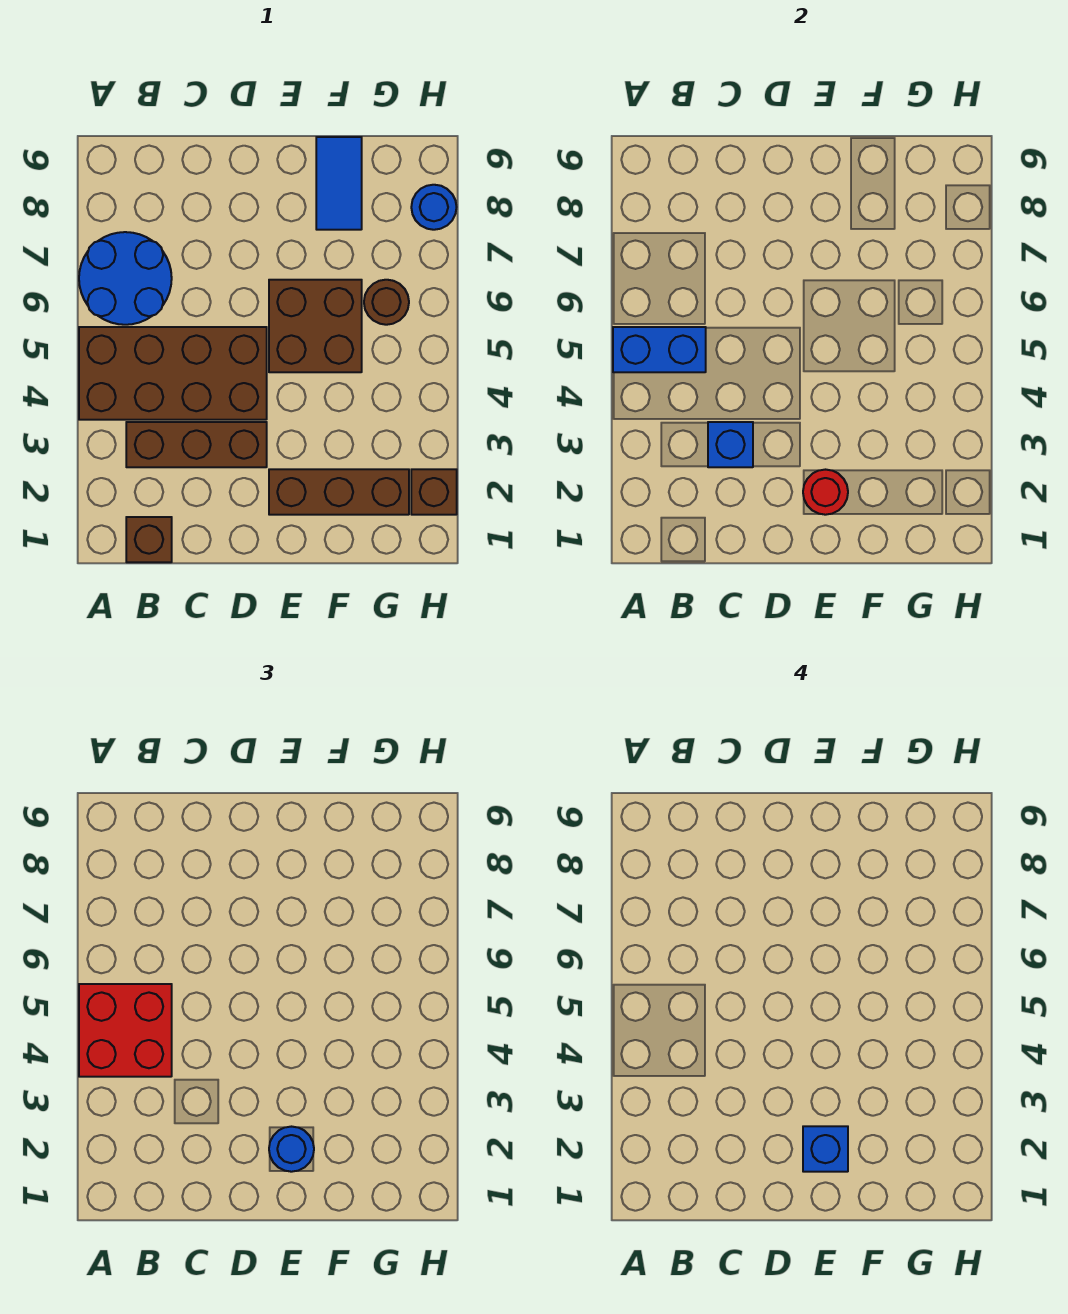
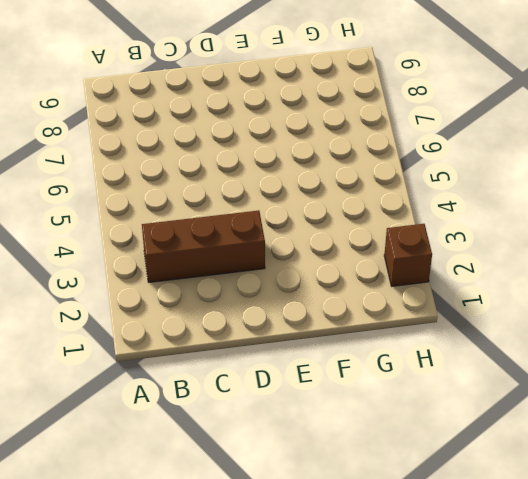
none -> brown 2x4 brick [79,327,267,420]
none -> blue 2x2 round brick [79,232,172,325]
none -> brown 1x1 brick [126,517,172,562]

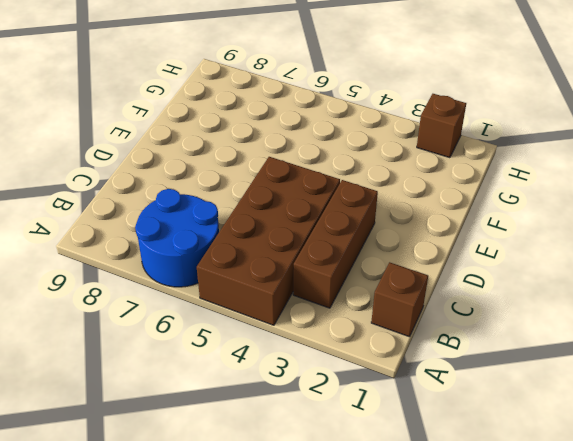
none -> brown 1x3 brick [269,469,409,515]
none -> brown 2x2 brick [269,280,362,372]
none -> blue 1x2 tile [316,137,362,230]

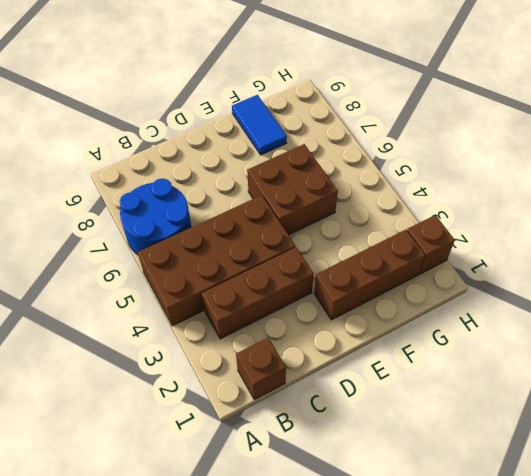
none -> brown 1x1 round brick [364,280,409,325]
none -> blue 1x1 round brick [411,185,456,230]
none -> blue 1x2 brick [613,327,706,372]

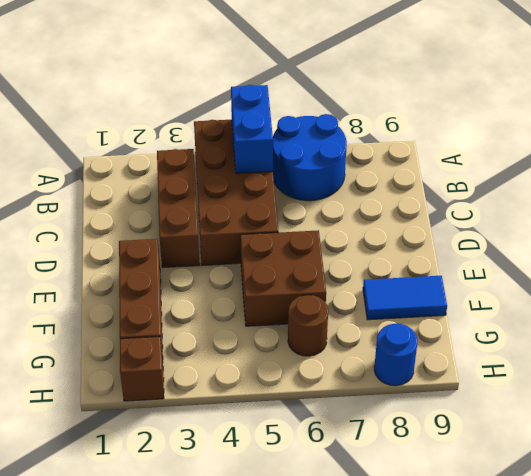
none -> brown 1x1 brick [126,517,172,562]
none -> blue 1x1 brick [708,422,753,467]
none -> red 1x1 round brick [803,470,848,515]

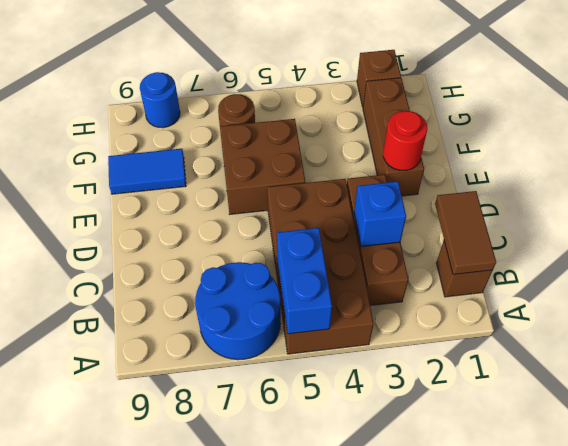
brown 1x2 tile [435,191,496,274] -> none
none -> red 2x2 brick [79,984,172,1077]
none -> blue 1x1 round brick [269,1127,314,1172]
none -> blue 1x1 brick [803,1126,848,1172]

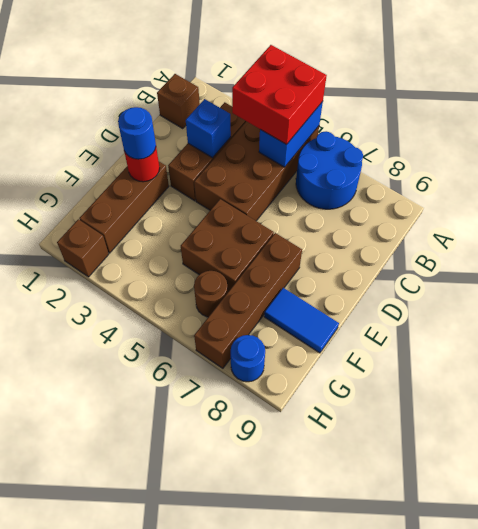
brown 1x4 brick [194,233,302,368] -> none
none -> blue 1x1 brick [803,1126,848,1172]

